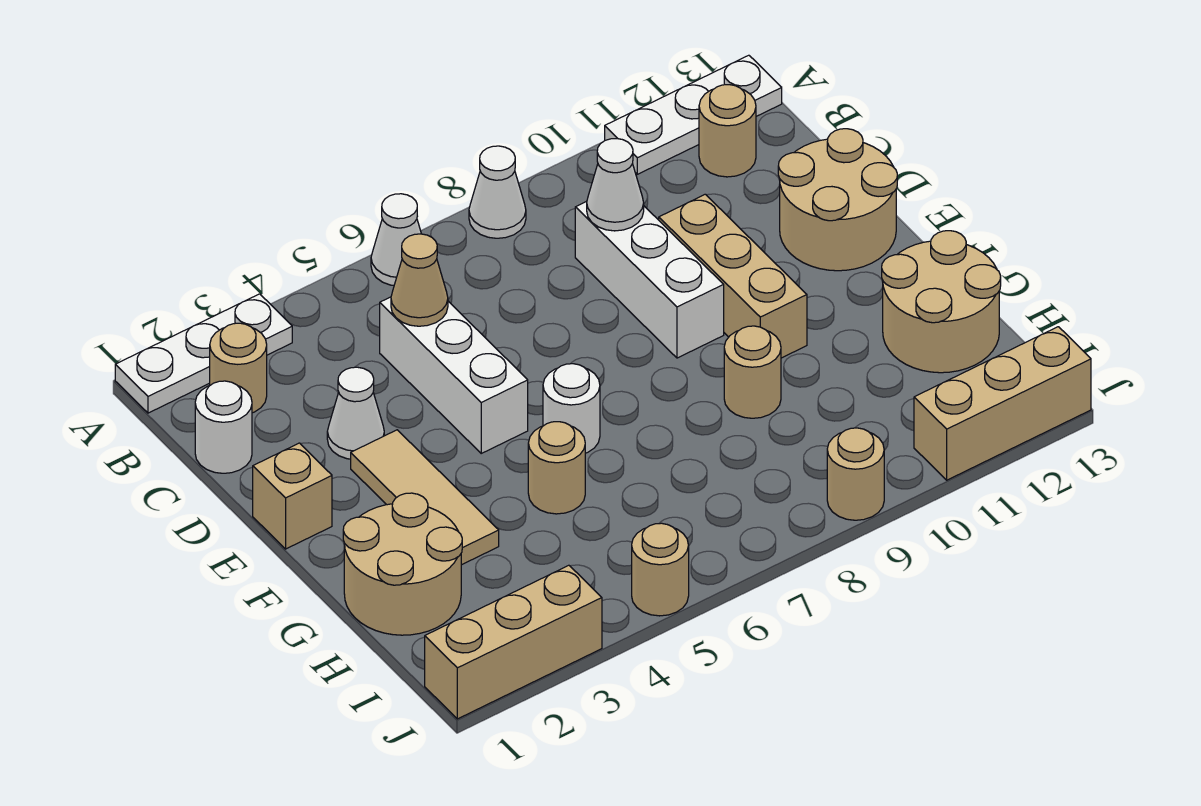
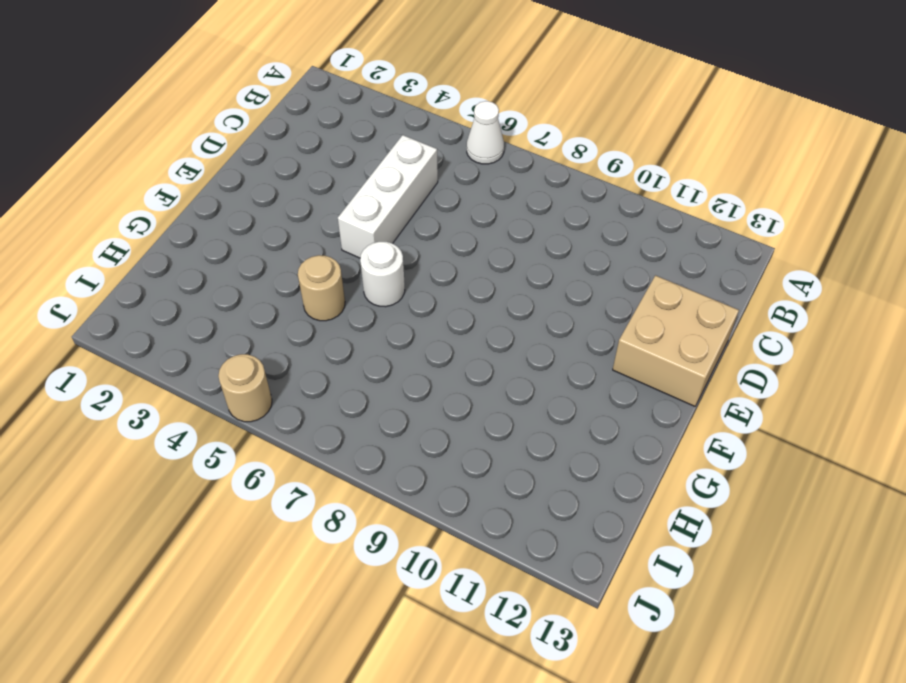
tan 2x2 brick [613,275,739,406] -> tan 2x2 round brick [778,129,897,271]
none -> white 1x3 plate [115,294,292,413]
none -> white 1x1 cone [469,146,526,238]
none -> white 1x3 plate [605,55,782,174]

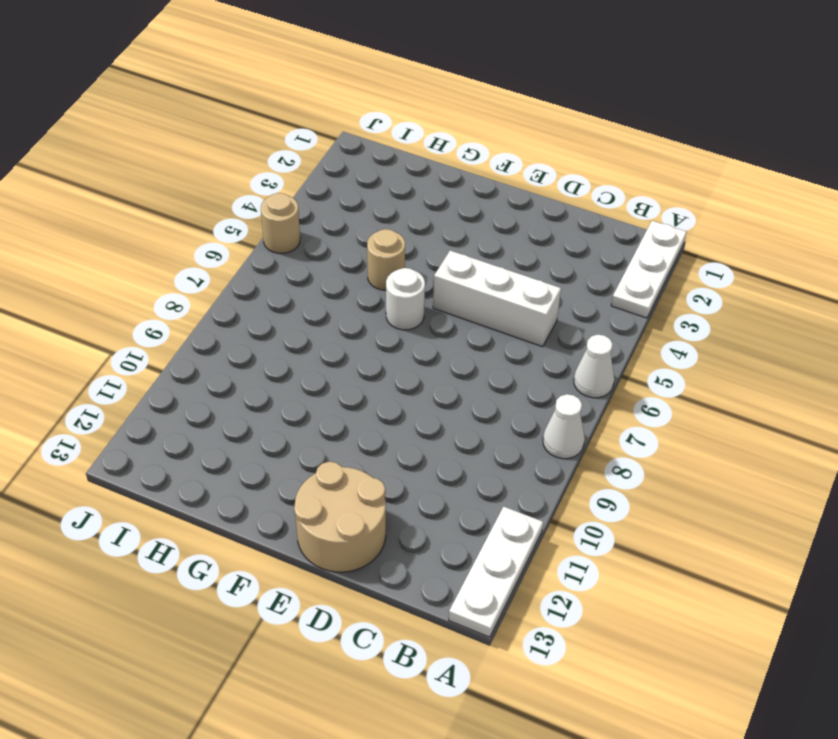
none -> tan 1x1 round brick [210,323,267,413]
none -> tan 1x1 round brick [699,85,756,177]
none -> white 1x1 round brick [195,381,252,473]

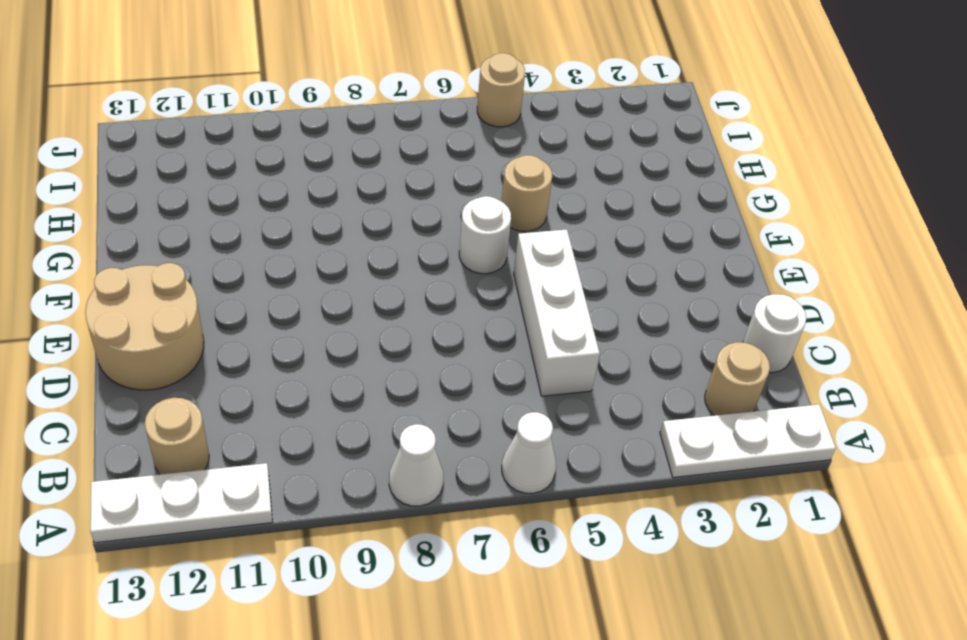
none -> white 1x3 brick [575,201,724,358]
none -> white 1x1 cone [327,367,384,459]
none -> tan 1x3 brick [659,194,807,358]

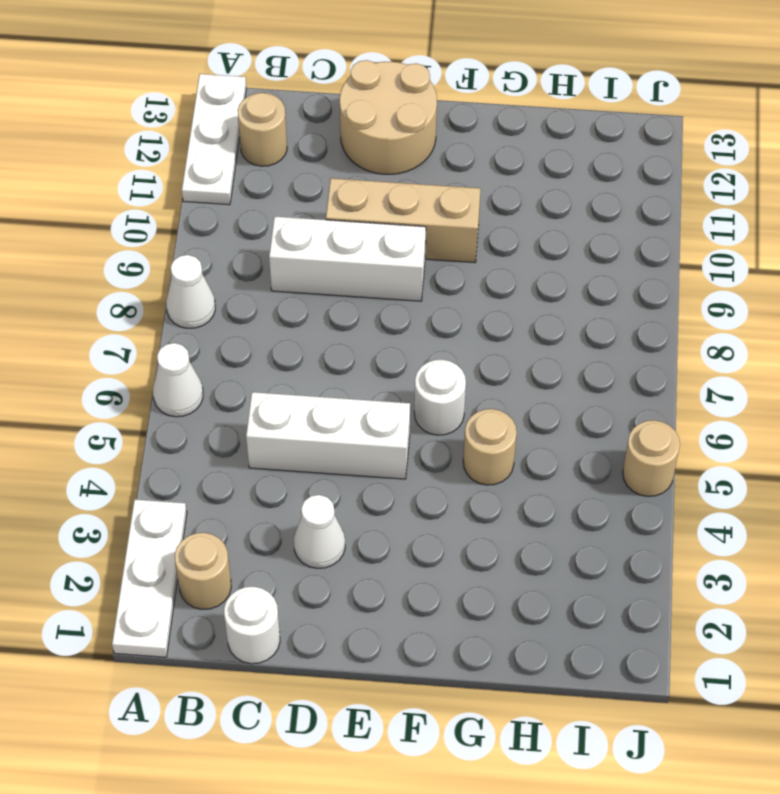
none -> tan 1x1 brick [253,443,332,549]
none -> tan 1x3 tile [351,430,499,565]
none -> tan 2x2 round brick [343,493,462,635]

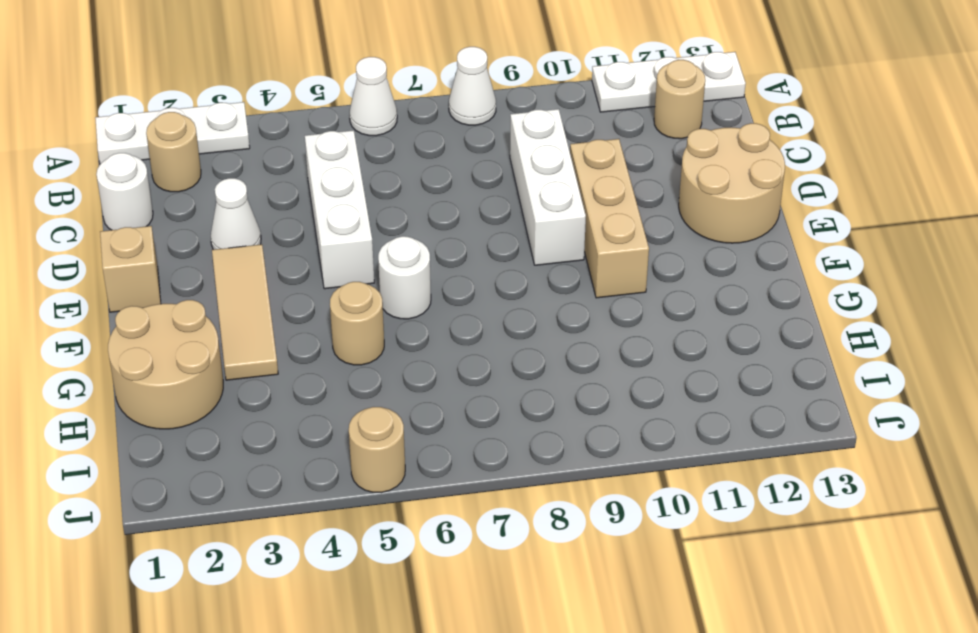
none -> tan 1x1 round brick [724,326,781,418]
none -> tan 2x2 round brick [882,231,1001,373]
none -> tan 1x3 brick [425,565,602,719]

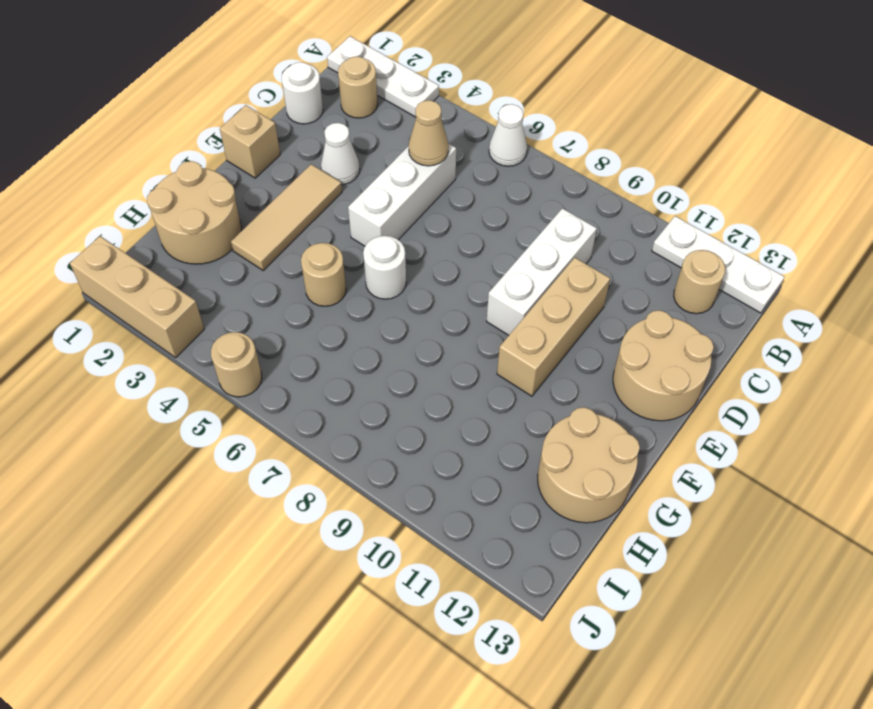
none -> white 1x1 cone [469,146,526,238]
none -> tan 1x1 round brick [724,326,781,418]
none -> tan 1x1 round brick [827,428,884,520]

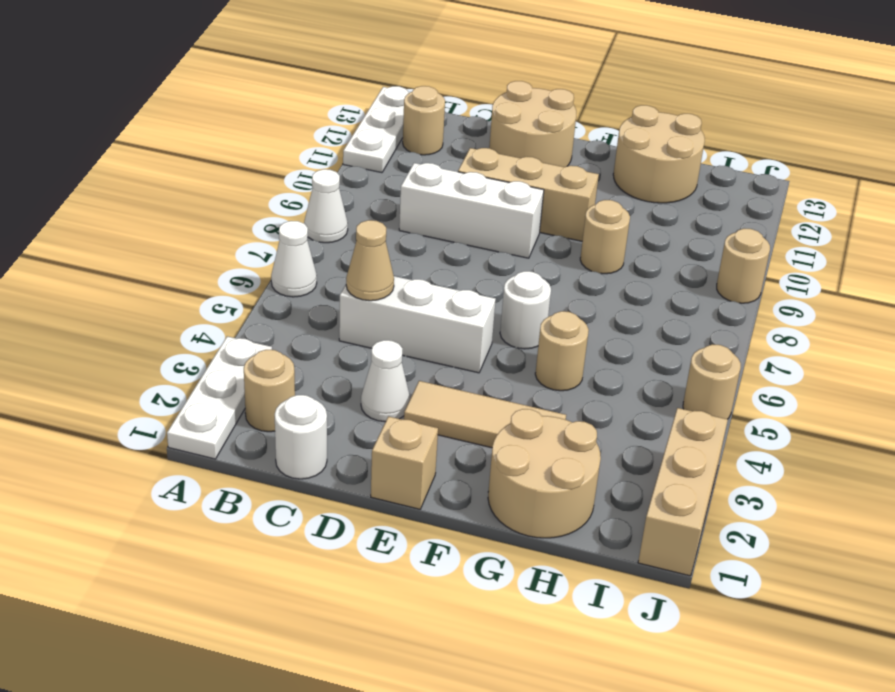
none -> tan 1x3 brick [914,327,1091,480]
none -> white 1x1 cone [587,139,644,231]

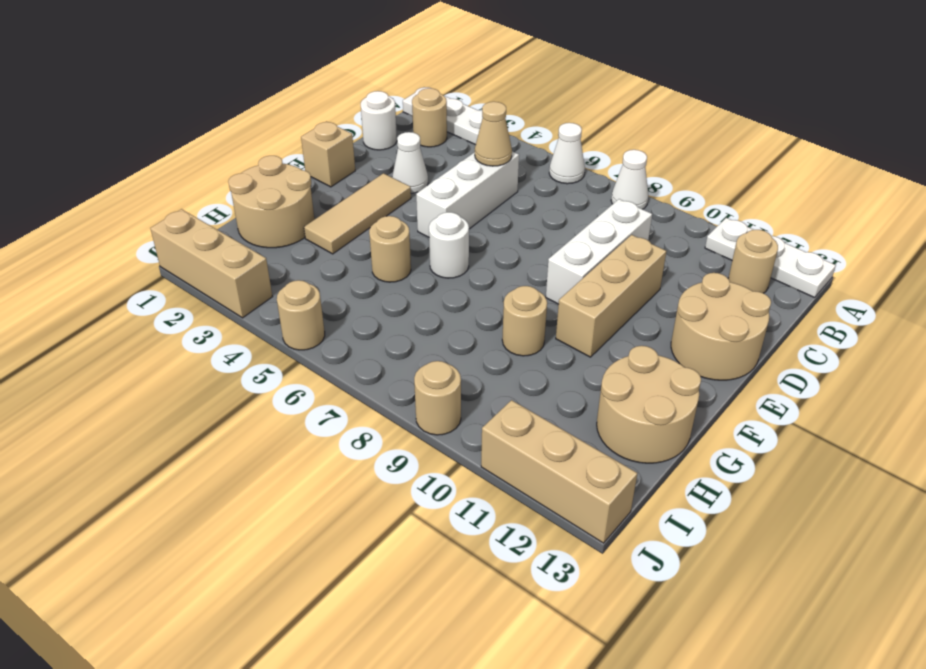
none -> white 1x1 cone [587,139,644,231]

